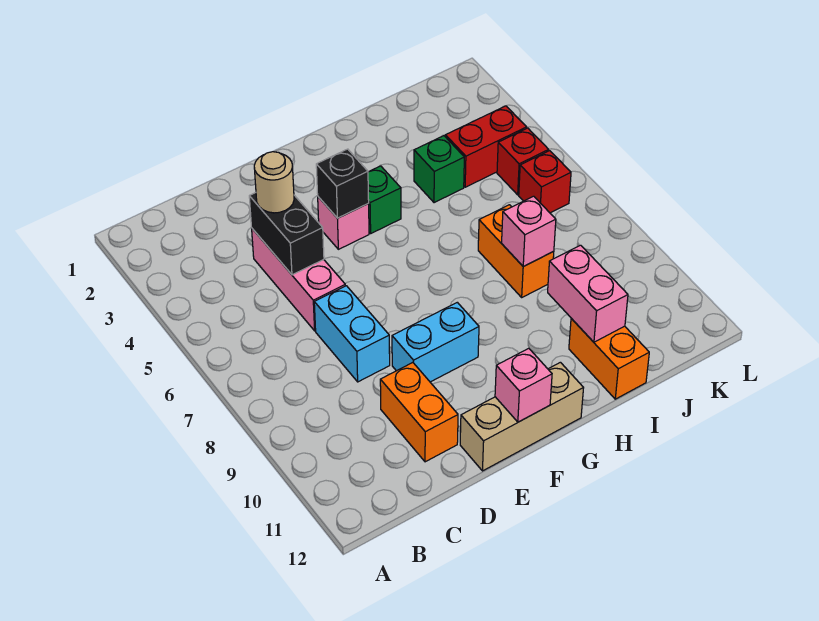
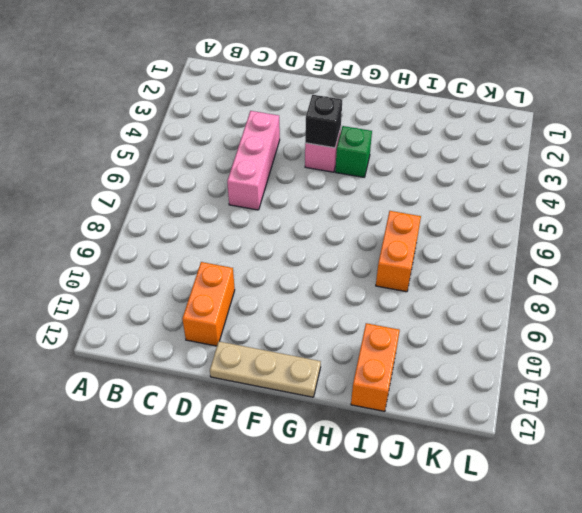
tan 1x3 plate [210,341,321,397] -> tan 1x3 brick [460,362,583,471]
none -> cyan 1x2 brick [314,286,390,382]
none -> cyan 1x2 brick [392,302,479,382]
none -> green 1x1 brick [414,136,464,203]

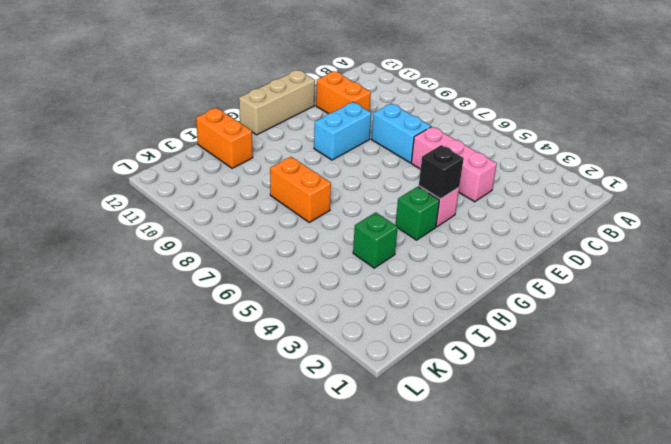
none -> red 1x2 brick [445,106,527,187]
none -> red 1x1 brick [497,128,549,195]
none -> red 1x1 brick [519,151,571,213]

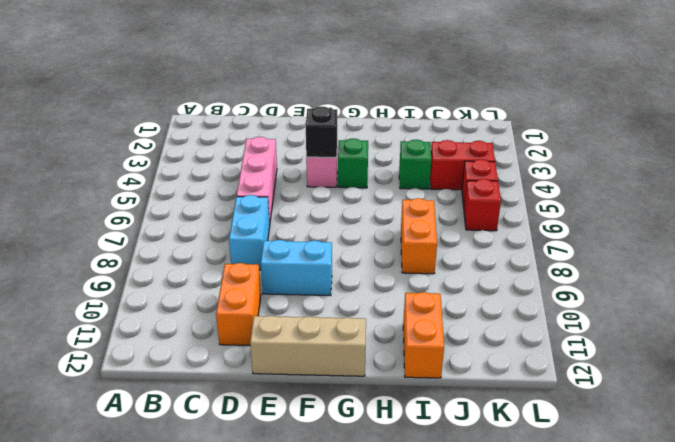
none -> black 1x2 brick [249,193,324,275]
none -> pink 1x1 brick [495,348,552,422]
none -> pink 1x1 brick [502,196,556,267]

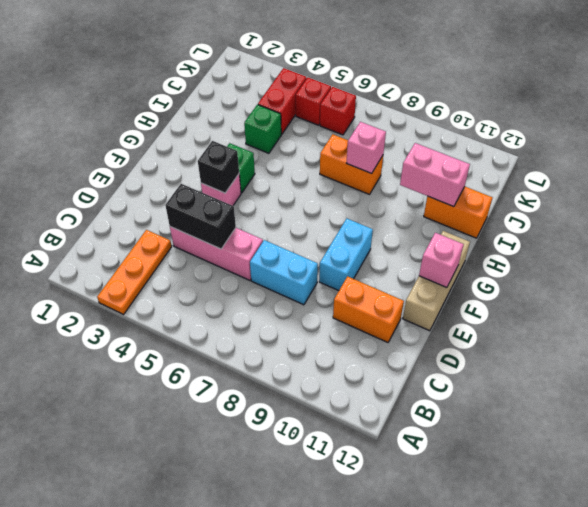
orange 1x3 plate [97,230,172,314] -> none
none -> tan 1x1 round brick [254,152,294,213]

